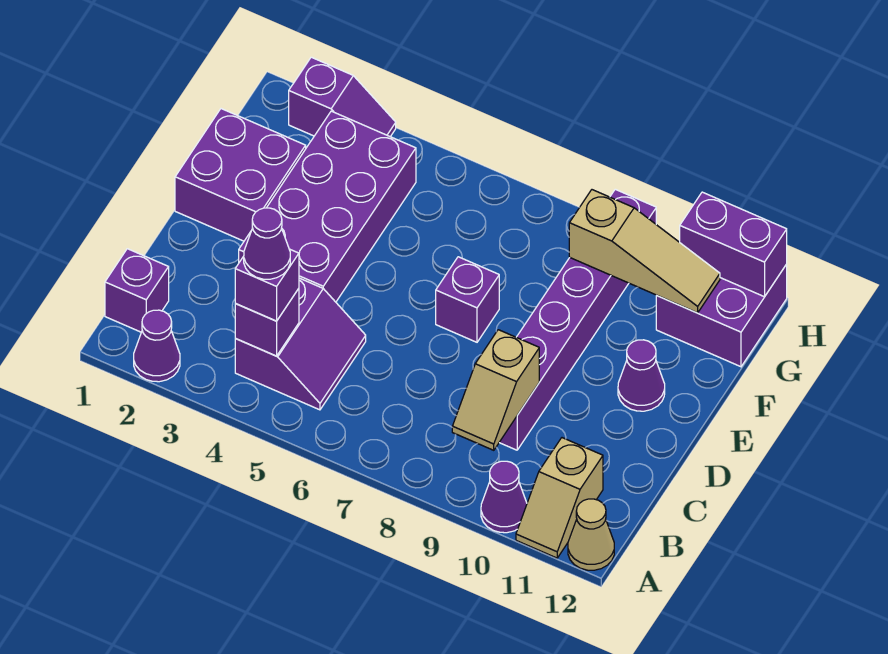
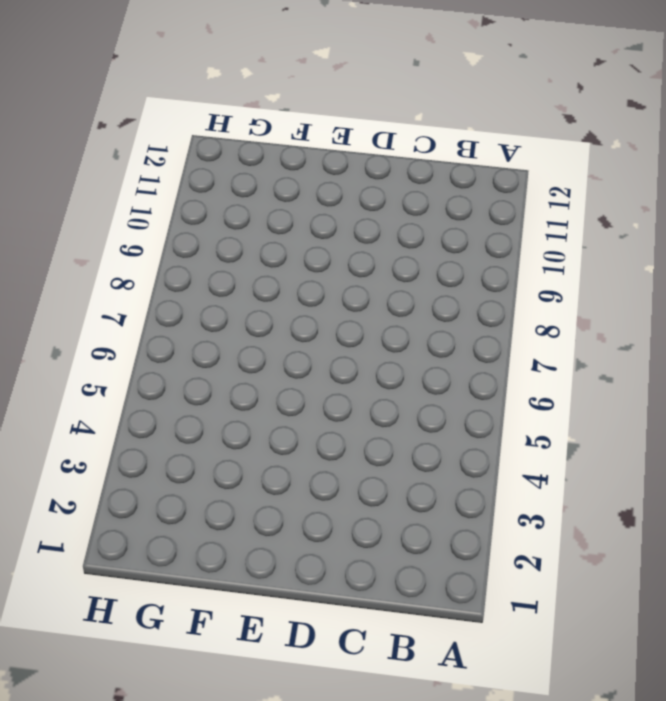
none -> purple 1x1 cone [134,310,180,382]
none -> purple 1x1 cone [481,461,527,533]
none -> tan 1x2 slope [516,438,603,558]

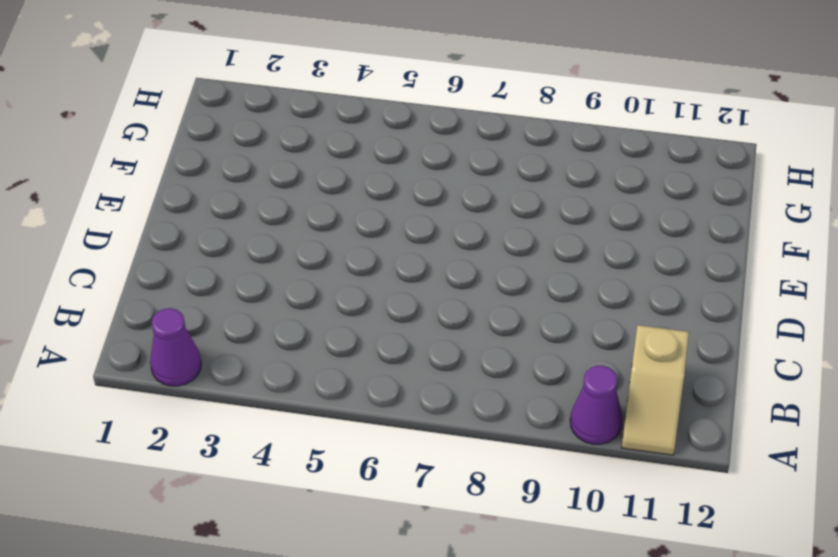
none -> tan 1x1 cone [568,499,614,570]
none -> purple 1x1 brick [105,249,169,332]
none -> purple 2x2 slope [235,278,366,410]

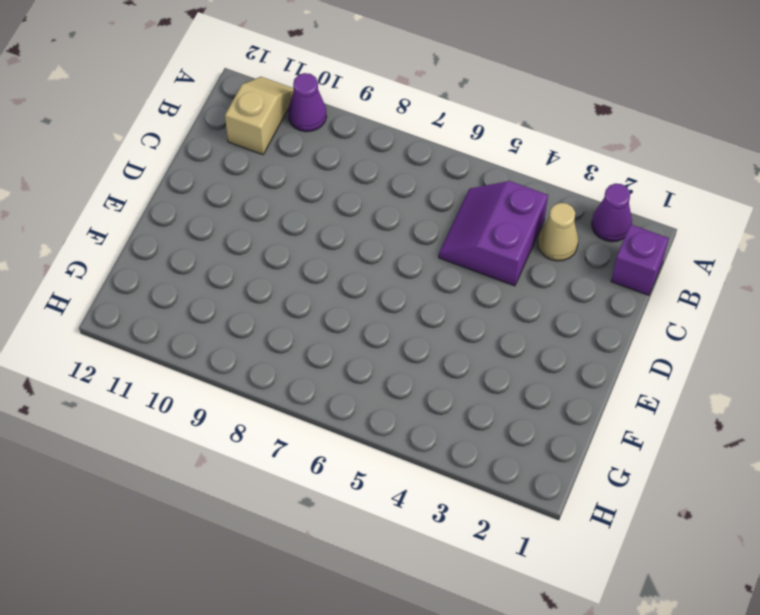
tan 1x1 cone [538,203,578,261] -> tan 1x1 cone moved to [568,499,614,570]
none -> purple 1x6 brick [499,189,656,450]
none -> purple 2x4 brick [239,111,416,302]
none -> purple 2x2 brick [175,109,306,241]

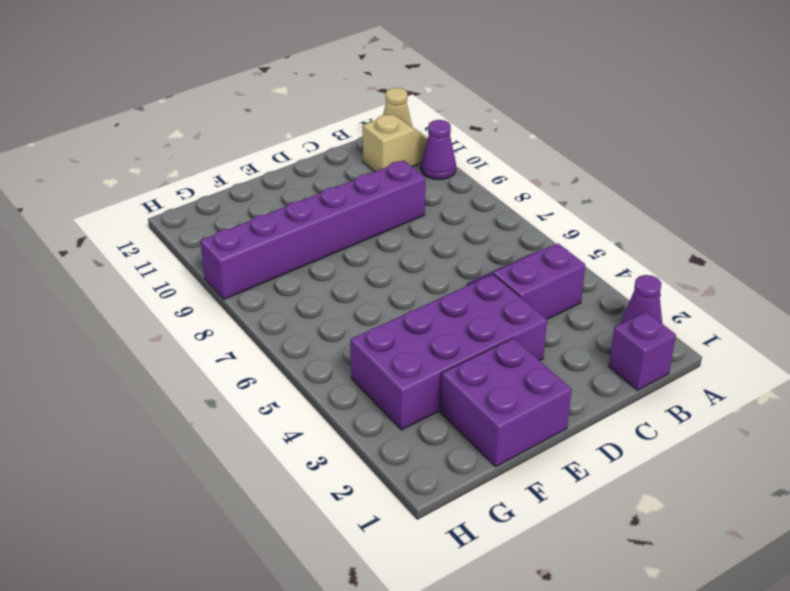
none -> purple 1x1 brick [436,257,499,342]
none -> purple 1x1 cone [618,340,665,411]
none -> purple 2x2 brick [656,264,787,367]

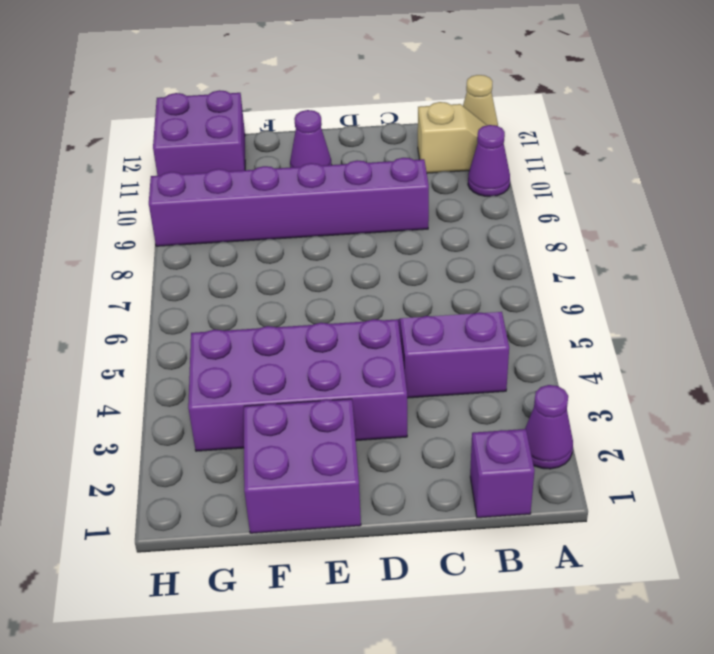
none -> purple 1x1 brick [436,257,499,342]
none -> purple 1x2 slope [289,57,396,137]
none -> purple 1x1 brick [235,289,299,356]

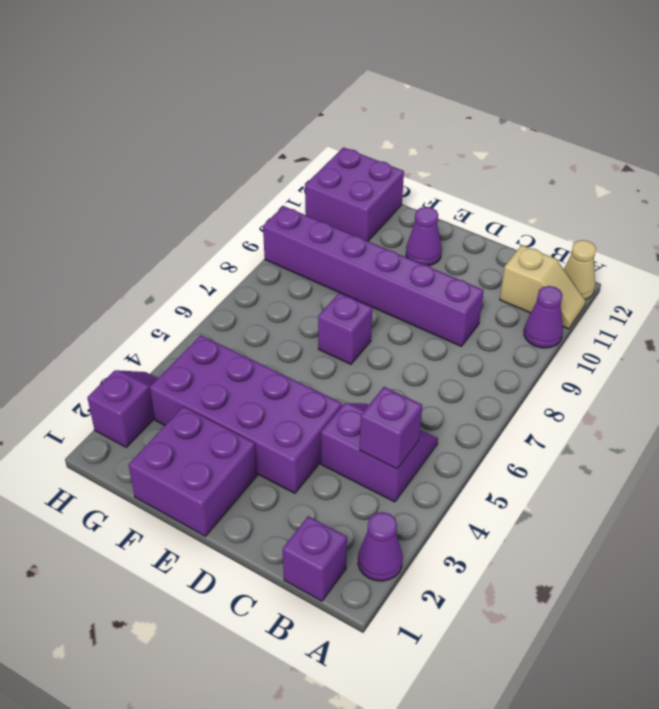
none -> tan 1x2 slope [452,330,539,450]
none -> tan 1x3 slope [569,190,720,313]
none -> purple 1x2 brick [680,192,787,297]

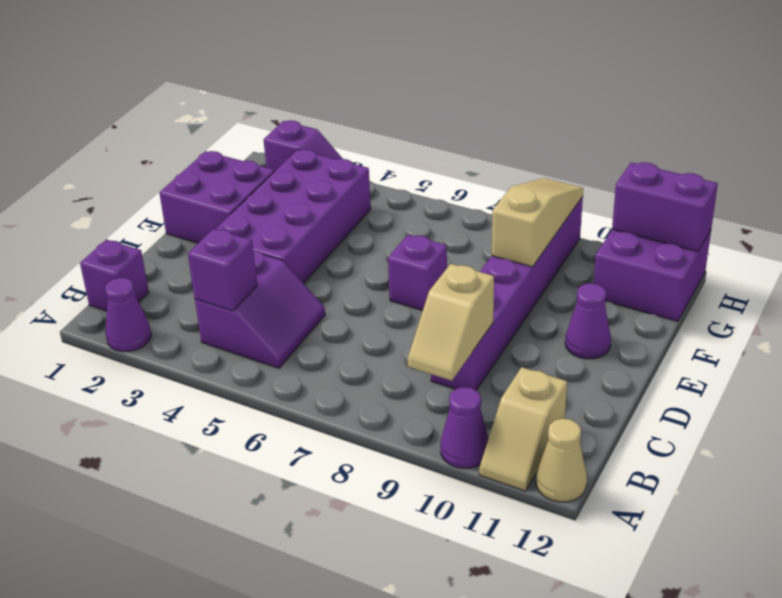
tan 1x3 slope [492,178,583,267] -> tan 1x3 slope turned to [569,190,720,313]
none -> purple 1x1 brick [235,249,299,321]
none -> purple 1x1 cone [244,208,290,279]

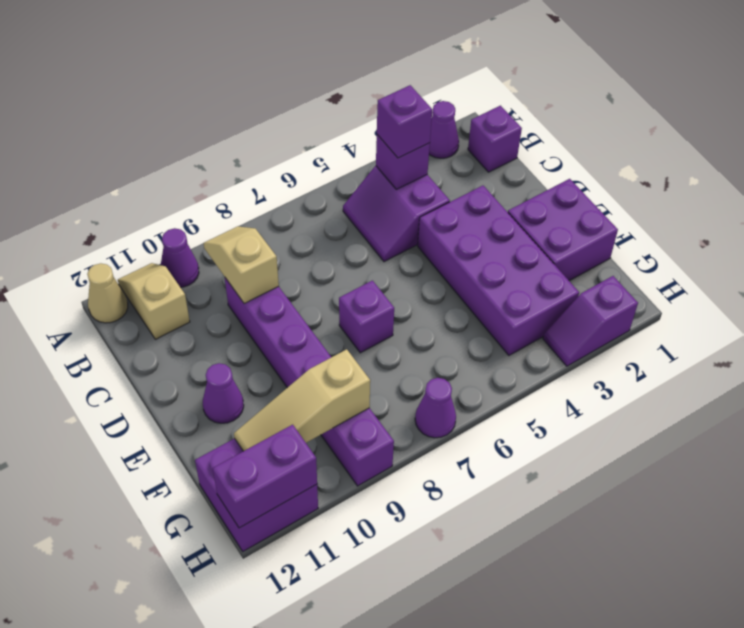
purple 1x1 cone [415,378,456,438] -> purple 1x1 cone moved to [244,208,290,279]

